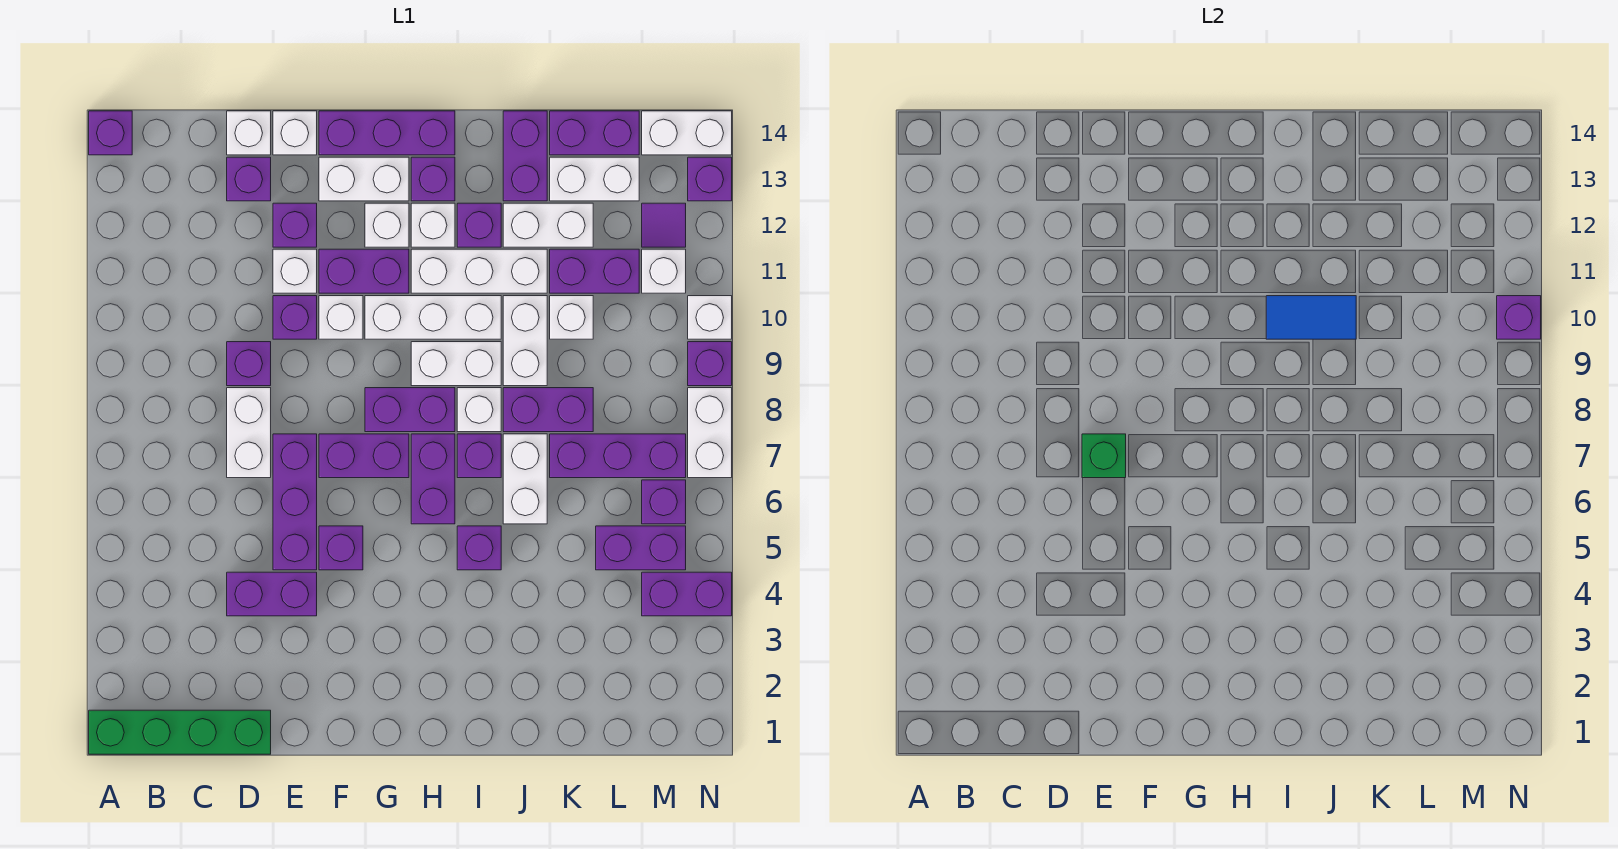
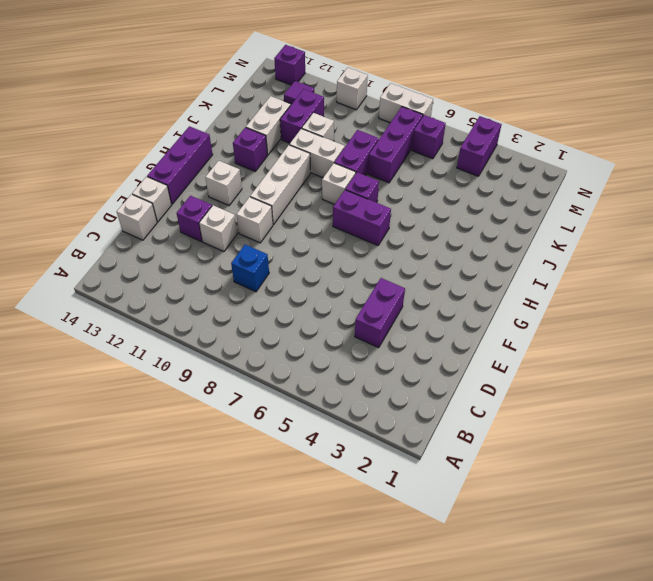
blue 1x1 brick [231,245,269,292] -> purple 1x1 brick [227,342,271,386]
none -> green 1x4 brick [89,710,271,754]
none -> purple 1x1 brick [89,111,132,155]
none -> white 1x2 brick [227,388,271,478]
none -> purple 1x1 brick [227,157,271,201]

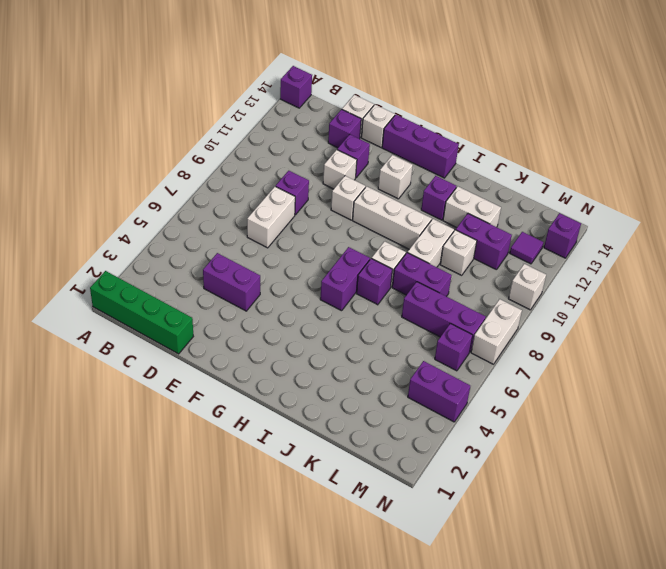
none -> purple 1x3 brick [273,434,317,570]
none -> purple 1x1 brick [273,296,317,339]
none -> purple 1x1 brick [319,526,363,570]
none -> purple 1x2 brick [319,434,409,478]

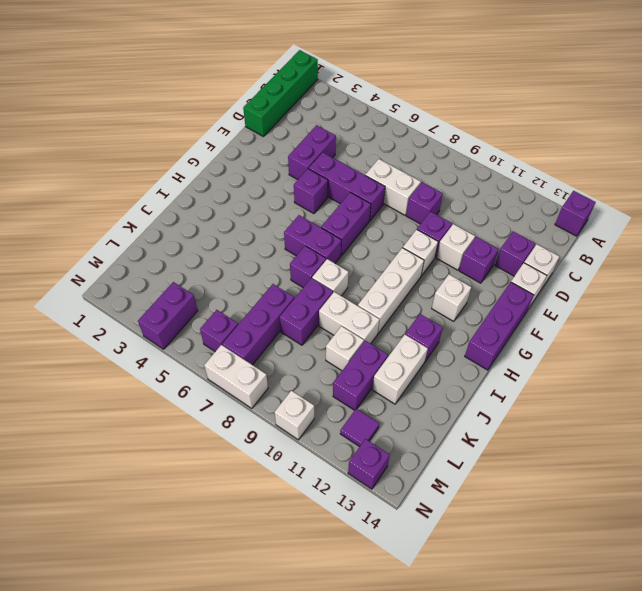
none -> purple 1x2 brick [319,249,409,293]
none -> white 1x2 brick [319,157,409,201]
none -> purple 1x2 brick [365,388,455,432]
none -> white 1x2 brick [411,342,501,386]

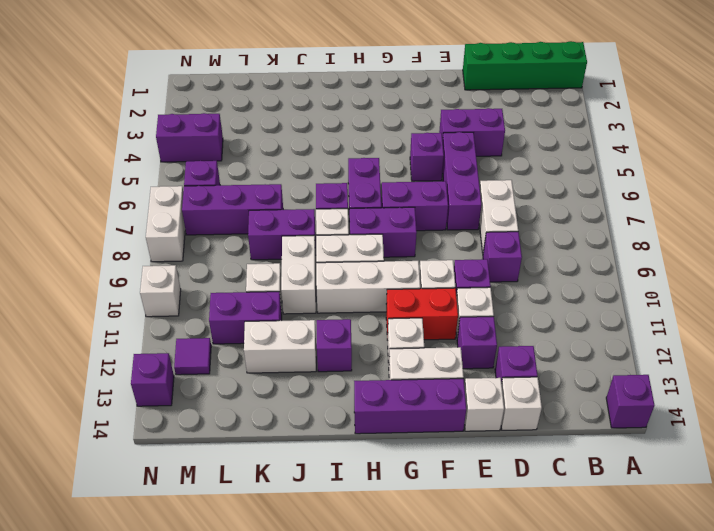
red 1x2 brick [386,288,458,340] -> purple 1x2 brick [319,249,409,293]
none -> white 1x3 brick [411,249,547,293]
none -> white 1x1 brick [411,203,455,247]
none -> purple 1x1 brick [411,157,455,201]
none -> purple 1x1 brick [457,526,501,570]

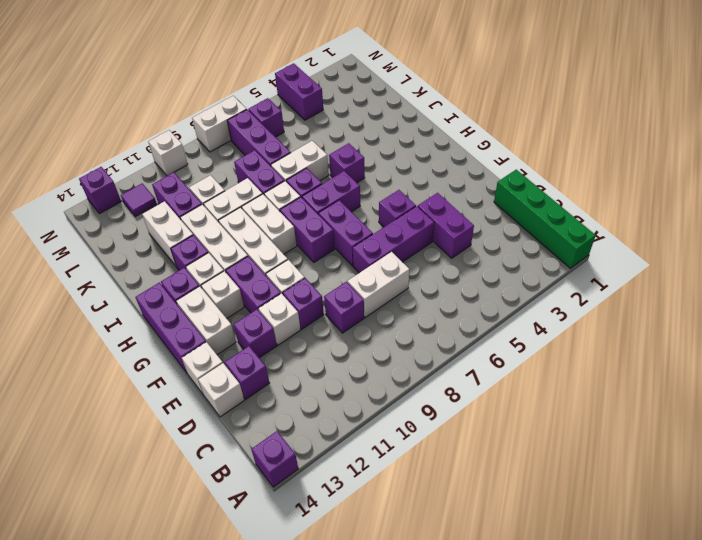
none -> purple 1x2 brick [503,111,547,201]
none -> white 1x2 brick [550,157,639,201]
none -> purple 1x2 brick [550,111,639,155]
none -> purple 1x2 brick [596,526,686,570]

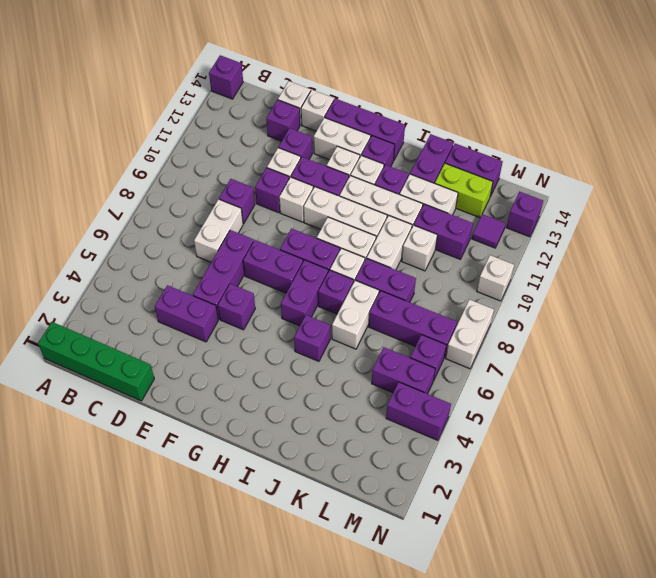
lime 1x2 brick [435,163,493,218] -> white 1x2 brick [550,157,639,201]
none -> white 1x1 brick [642,249,686,293]
none -> white 1x2 brick [642,111,732,155]
none -> purple 1x1 brick [688,342,732,386]
none -> green 1x1 brick [1082,434,1126,478]

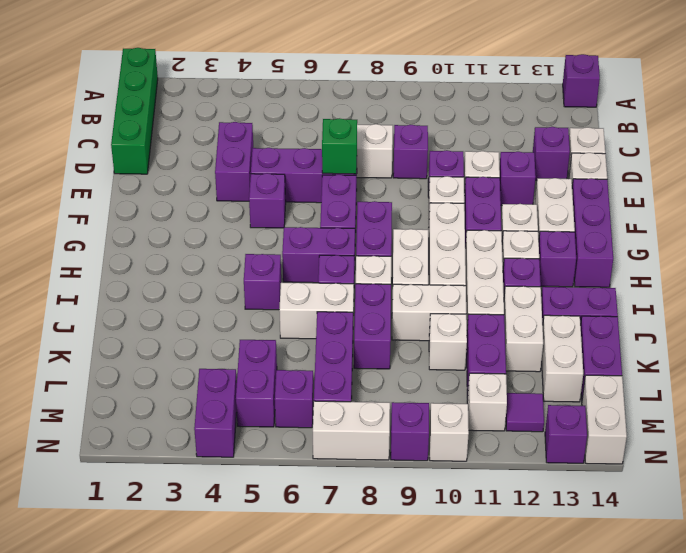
none -> blue 1x2 tile [1266,296,1356,339]
none -> purple 1x1 brick [1497,296,1541,339]

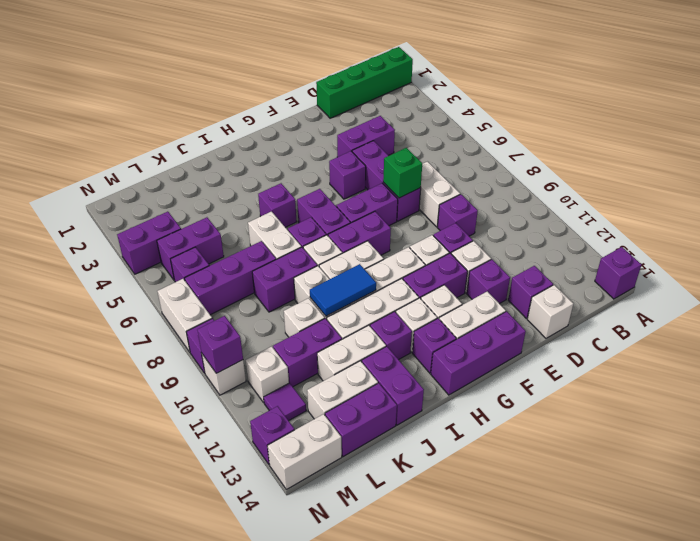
none -> white 1x1 brick [273,111,317,155]

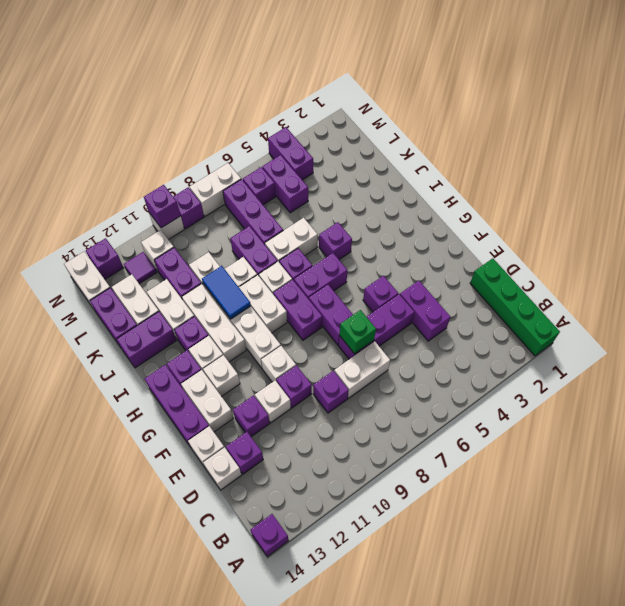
none -> purple 1x2 brick [319,249,409,293]

